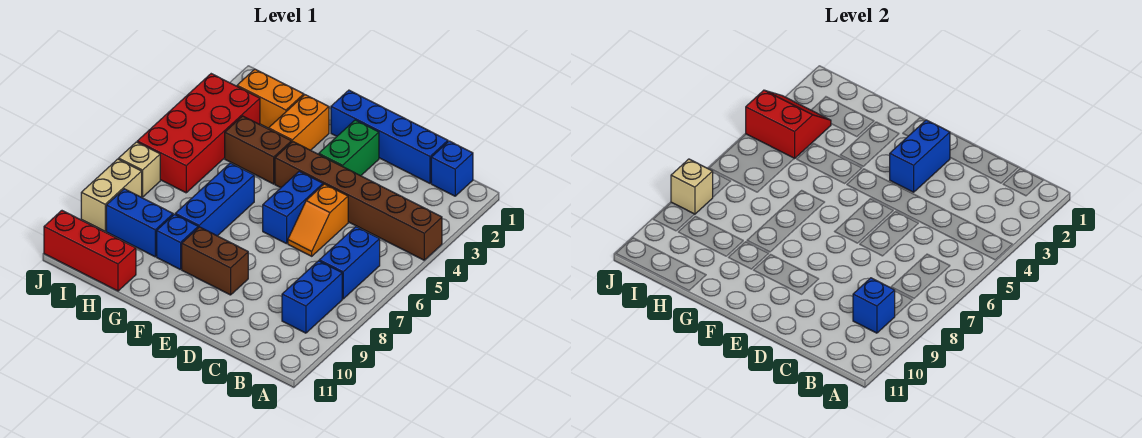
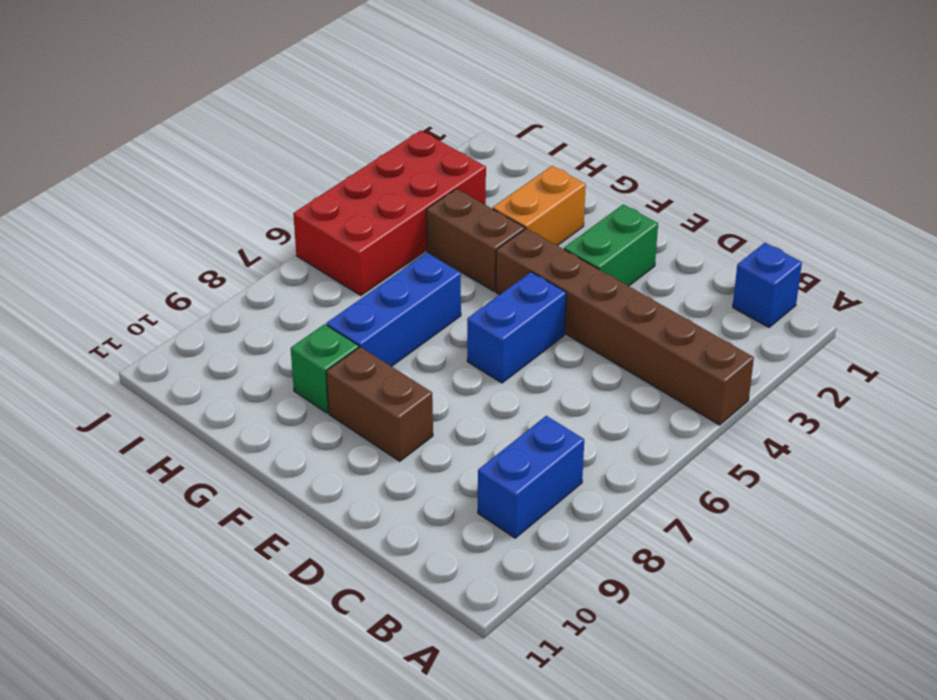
green 1x1 brick [291,324,359,413] -> blue 1x1 brick [157,214,198,270]
none -> blue 1x2 brick [319,227,380,299]
none -> blue 1x4 brick [331,90,448,183]
none -> orange 1x2 slope [288,184,348,256]

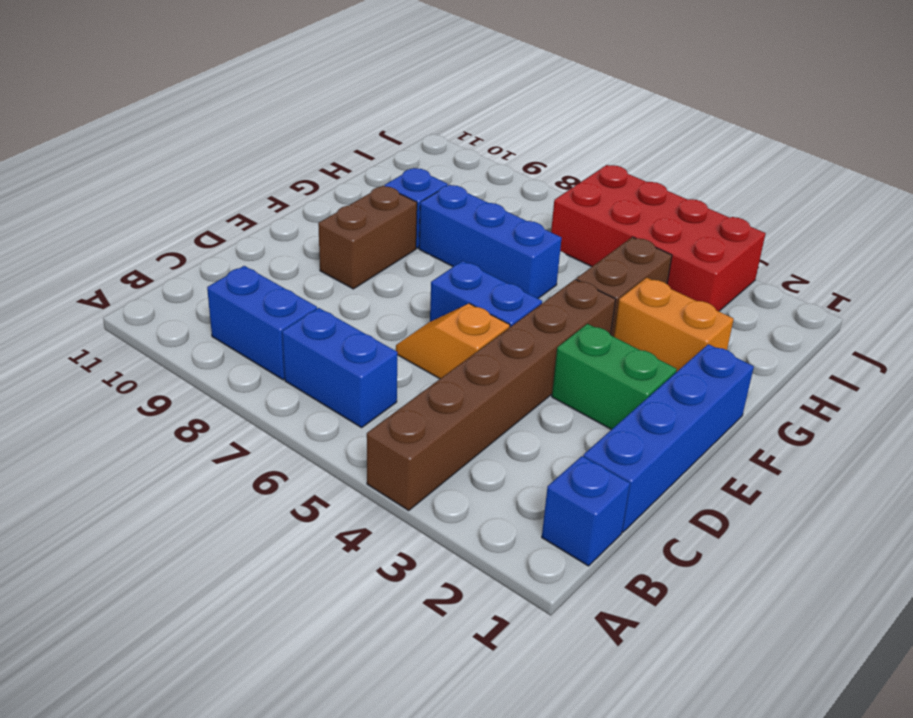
none -> orange 1x2 brick [237,69,304,128]
none -> blue 1x2 brick [106,189,173,257]
none -> red 1x3 brick [44,211,136,291]

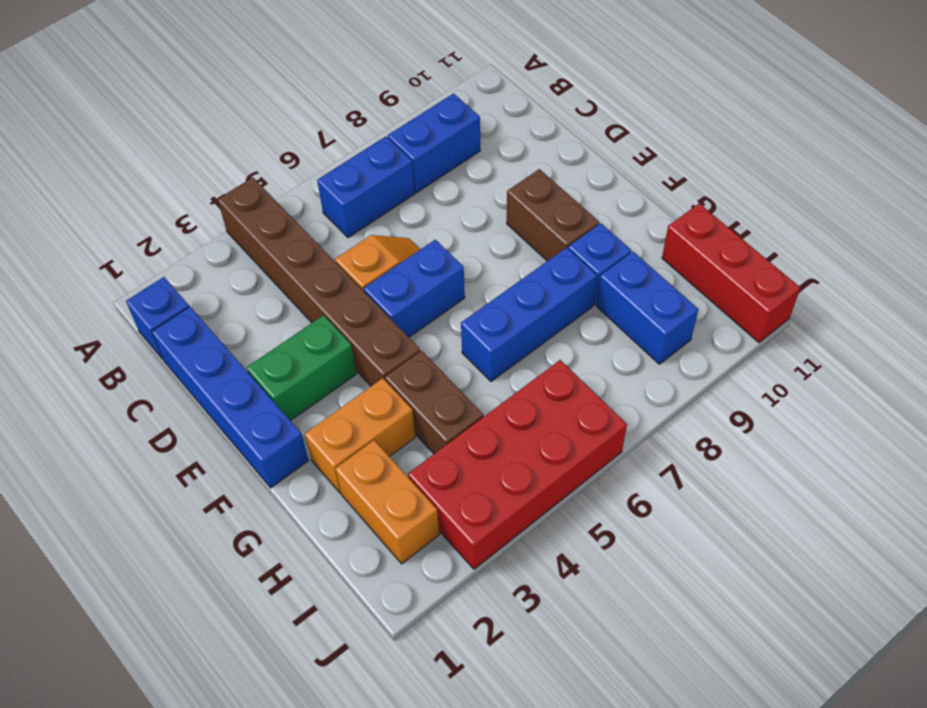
none -> tan 1x1 brick [119,142,160,197]
none -> tan 1x2 brick [81,159,142,231]
none -> blue 1x1 brick [853,278,895,333]

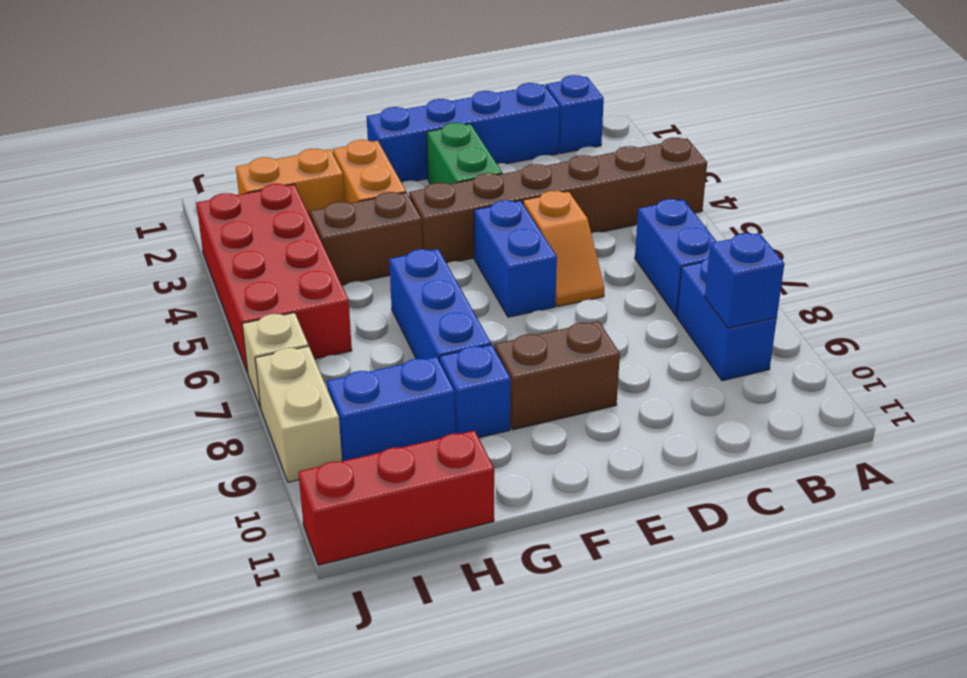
none -> blue 1x2 brick [890,120,950,192]
none -> red 2x2 slope [746,90,831,159]
none -> tan 1x1 brick [671,159,713,214]

